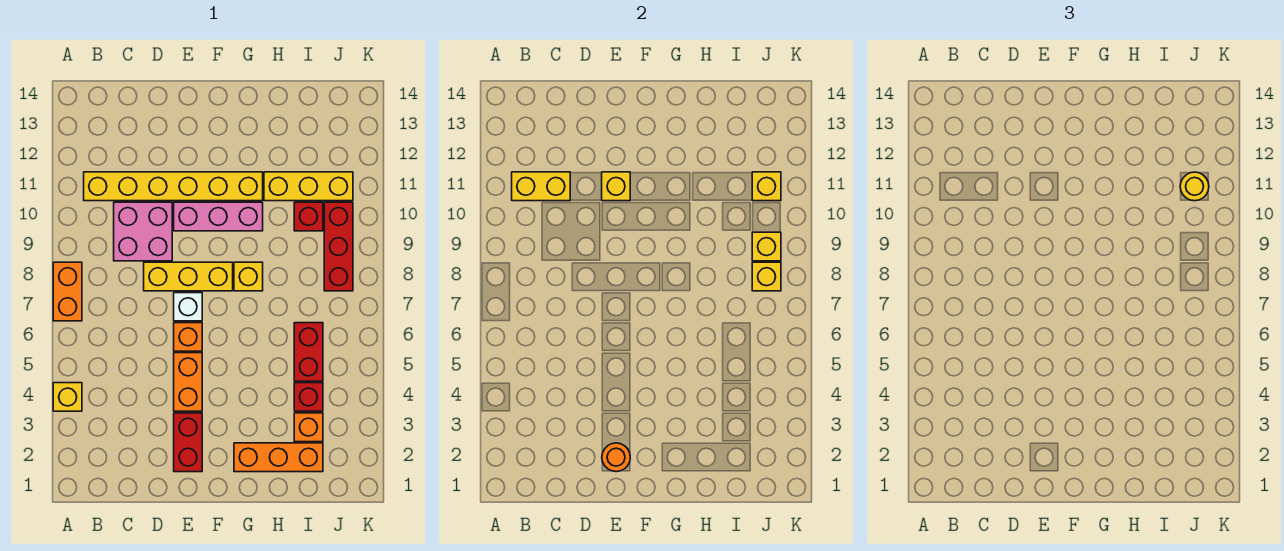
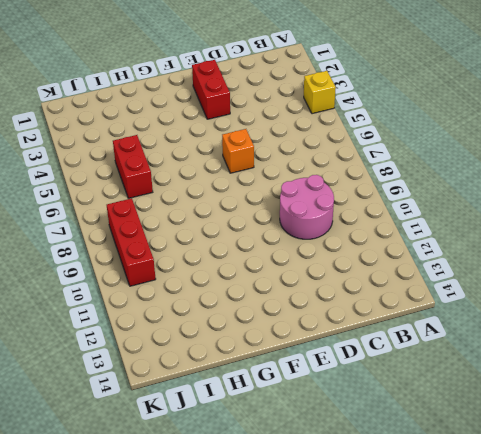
pink 2x2 round brick [280,175,334,239] -> pink 2x2 brick [114,202,172,261]
none -> orange 1x2 brick [53,262,82,321]
none -> yellow 1x6 brick [84,172,263,201]
none -> yellow 1x3 brick [144,262,233,291]

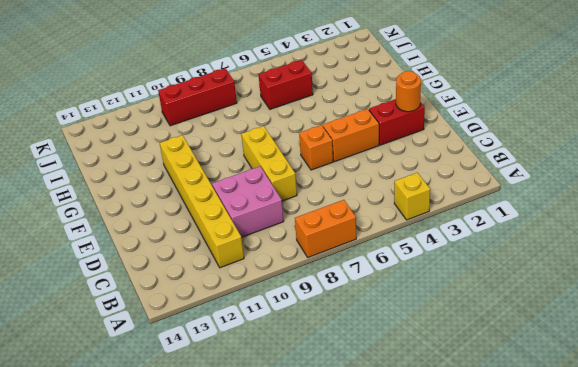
none -> white 1x1 brick [174,293,202,321]
none -> pink 1x3 brick [174,202,263,231]
none -> orange 1x3 brick [234,443,323,472]

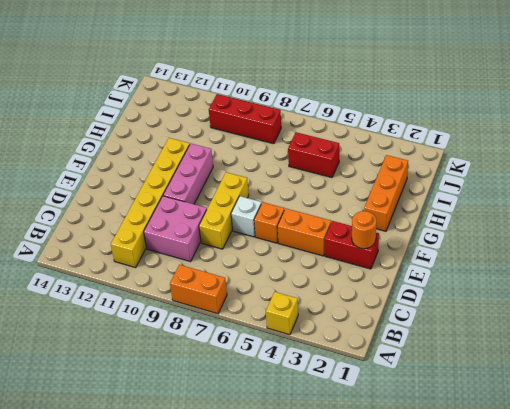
none -> yellow 1x1 brick [234,262,263,291]
none -> yellow 1x3 brick [264,172,353,201]
none -> orange 1x1 brick [294,413,323,442]

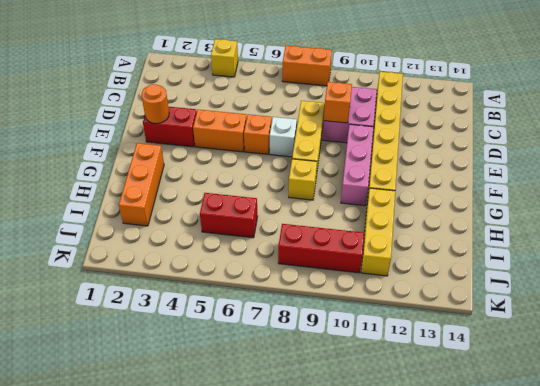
orange 1x1 brick [324,82,352,123] -> orange 1x1 brick moved to [294,413,323,442]
none -> red 1x1 brick [294,383,323,411]
none -> red 1x1 brick [294,202,323,231]
none -> yellow 1x2 brick [512,172,570,201]

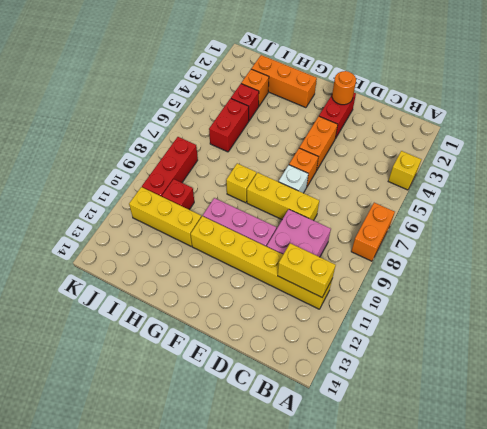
none -> yellow 1x1 brick [602,172,630,201]
none -> yellow 1x1 brick [752,262,781,291]
none -> yellow 1x1 brick [752,232,781,261]

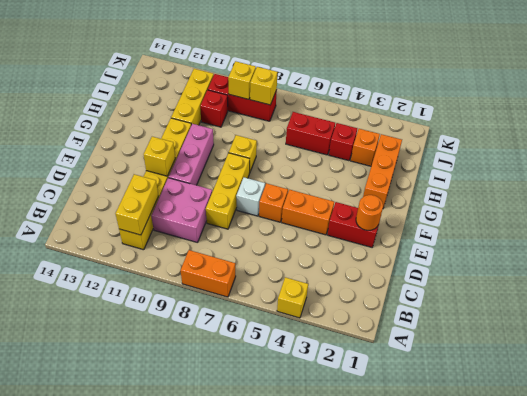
none -> yellow 1x1 brick [752,172,781,201]
none -> yellow 1x1 round brick [1180,172,1209,201]

